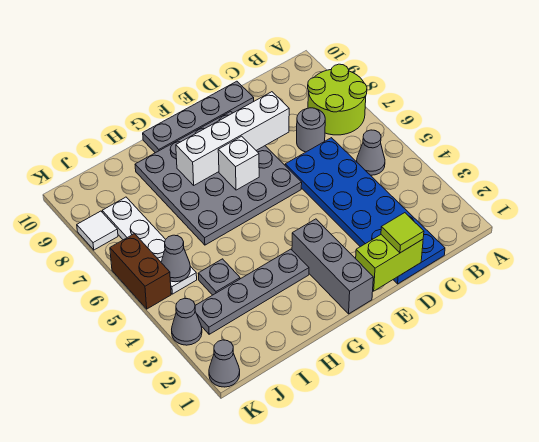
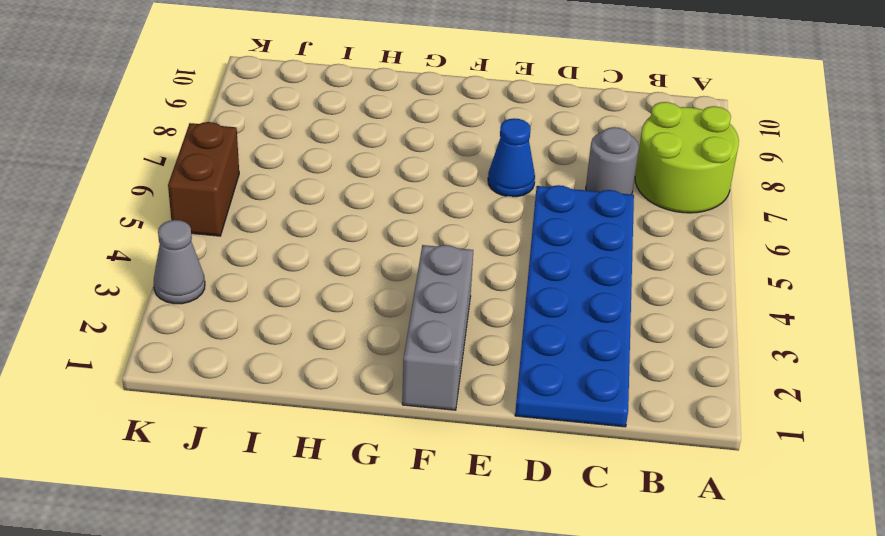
blue 1x1 cone [488,118,535,197] -> grey 4x4 plate [135,111,302,245]
none -> grey 1x1 cone [357,130,385,175]
none -> grey 1x4 plate [143,81,254,153]
none -> grey 1x4 plate [195,249,309,334]

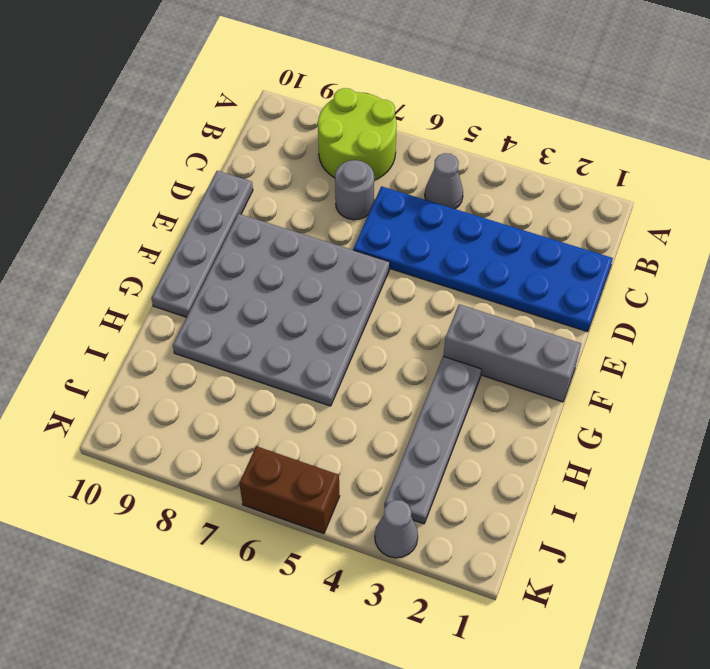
none -> grey 1x1 plate [198,259,240,295]
none -> white 1x4 plate [102,197,197,294]
none -> grey 1x1 cone [209,340,240,387]

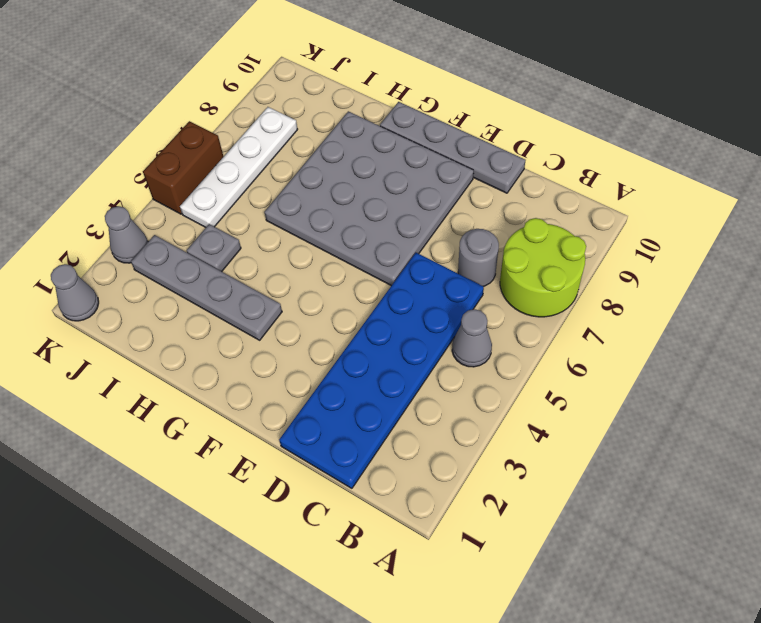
none -> grey 1x3 brick [292,219,373,314]
none -> white 1x1 tile [77,211,118,250]
none -> lime 1x2 brick [356,235,423,291]

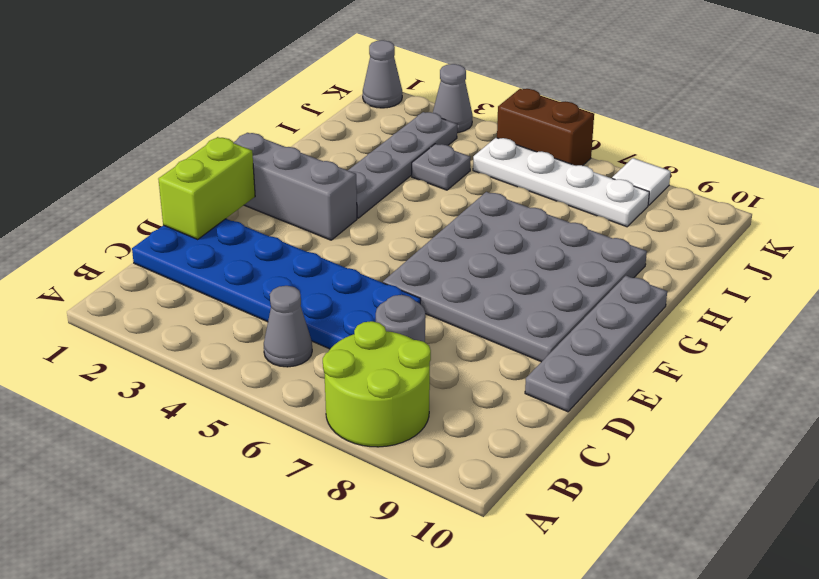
none -> white 1x4 brick [176,92,289,185]
none -> white 1x1 brick [218,136,259,190]
none -> grey 1x1 cone [161,235,190,282]

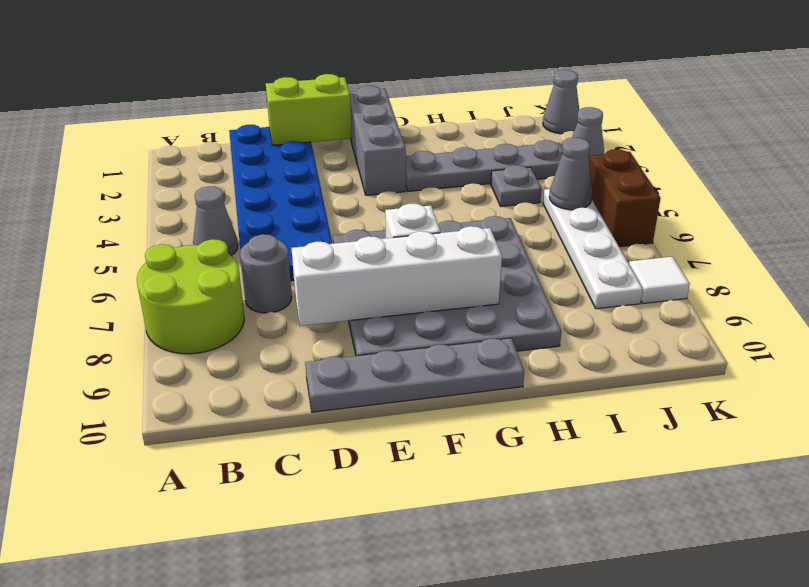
none -> lime 1x1 tile [381,213,424,253]

